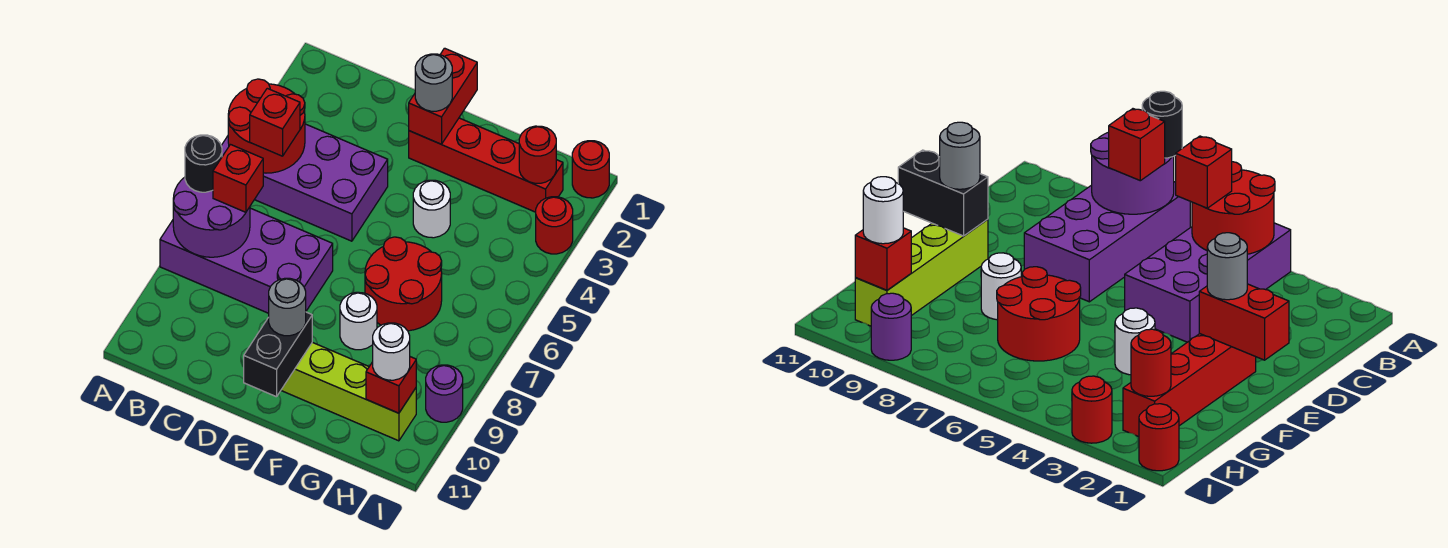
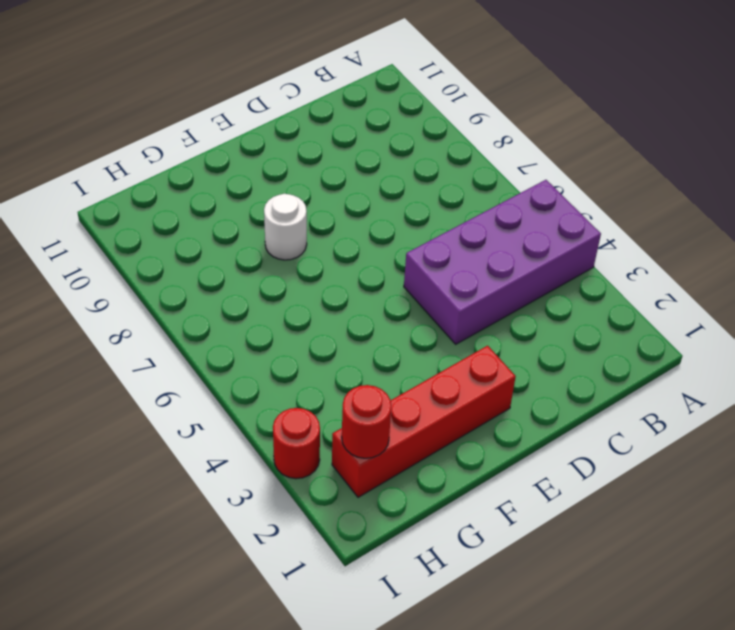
none -> purple 2x4 brick [160,208,333,313]
none -> lime 1x4 brick [281,342,416,441]
none -> white 1x1 round brick [413,180,450,238]

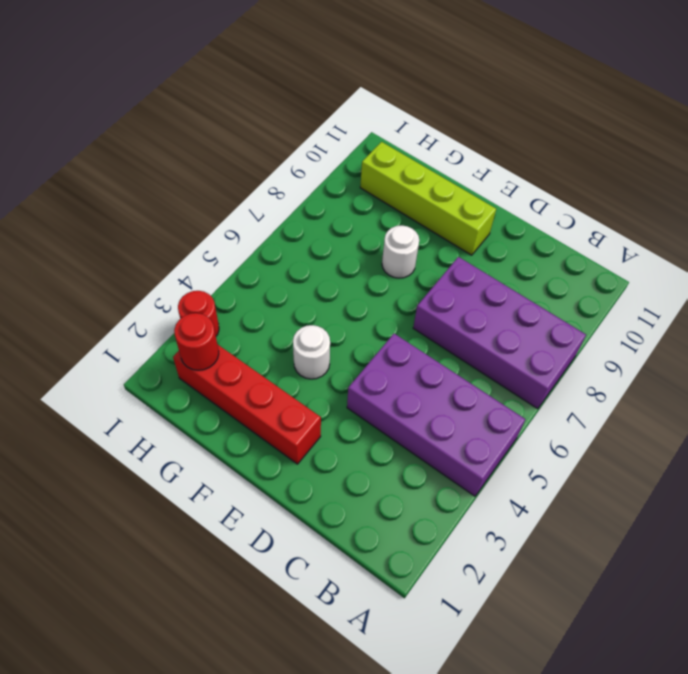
none -> red 2x2 round brick [365,237,442,331]
none -> red 1x1 round brick [572,141,609,198]
none -> purple 1x1 round brick [426,365,463,422]

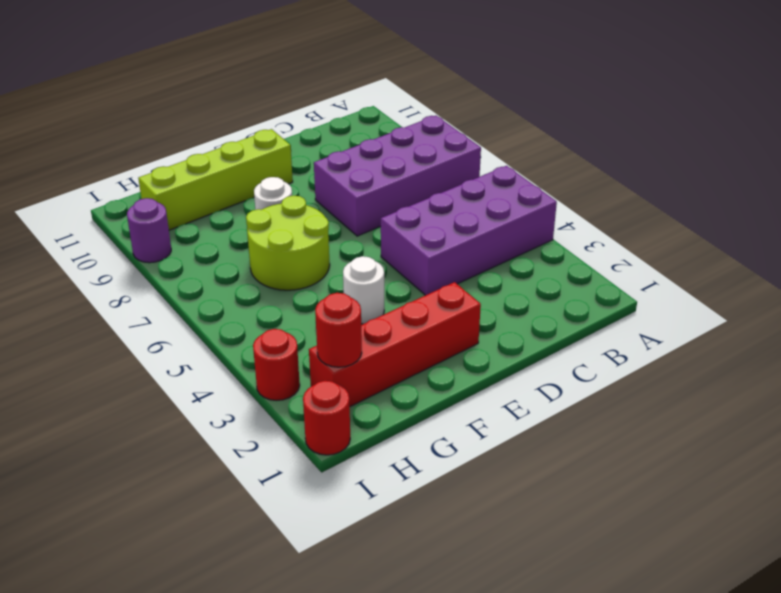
lime 2x2 round brick [246,196,330,290] -> red 2x2 round brick [365,237,442,331]
none -> red 2x2 round brick [228,79,305,173]
none -> purple 2x2 round brick [173,177,250,257]
none -> red 1x2 brick [409,48,477,144]

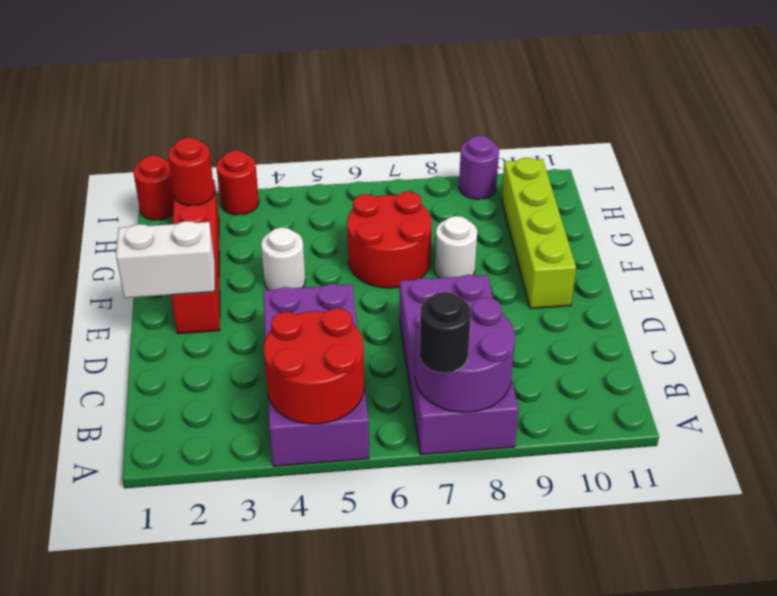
white 1x2 brick [116,221,215,298] -> red 1x2 brick [409,48,477,144]
none -> black 1x2 brick [244,312,312,397]
none -> red 1x1 brick [366,357,416,413]
none -> red 1x1 brick [250,88,300,156]

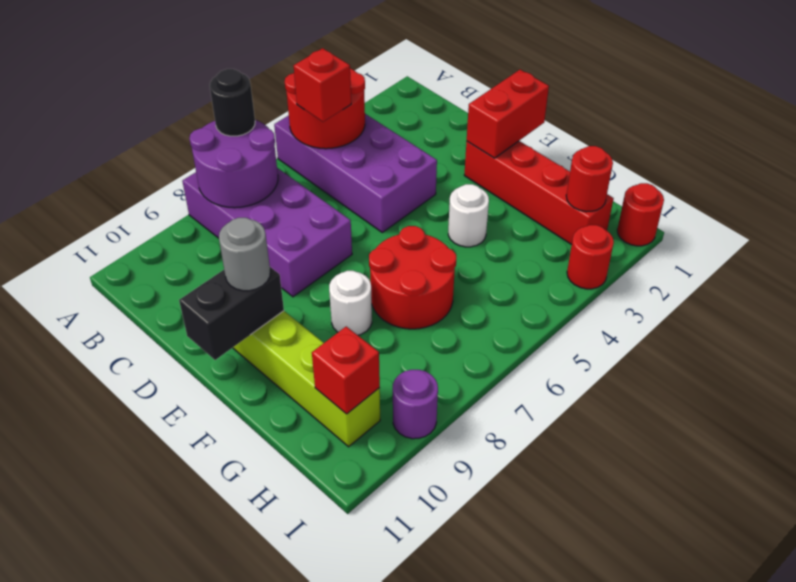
none -> red 1x1 brick [213,145,263,212]
none -> grey 1x1 round brick [415,54,452,111]
none -> white 1x1 round brick [373,323,410,380]

